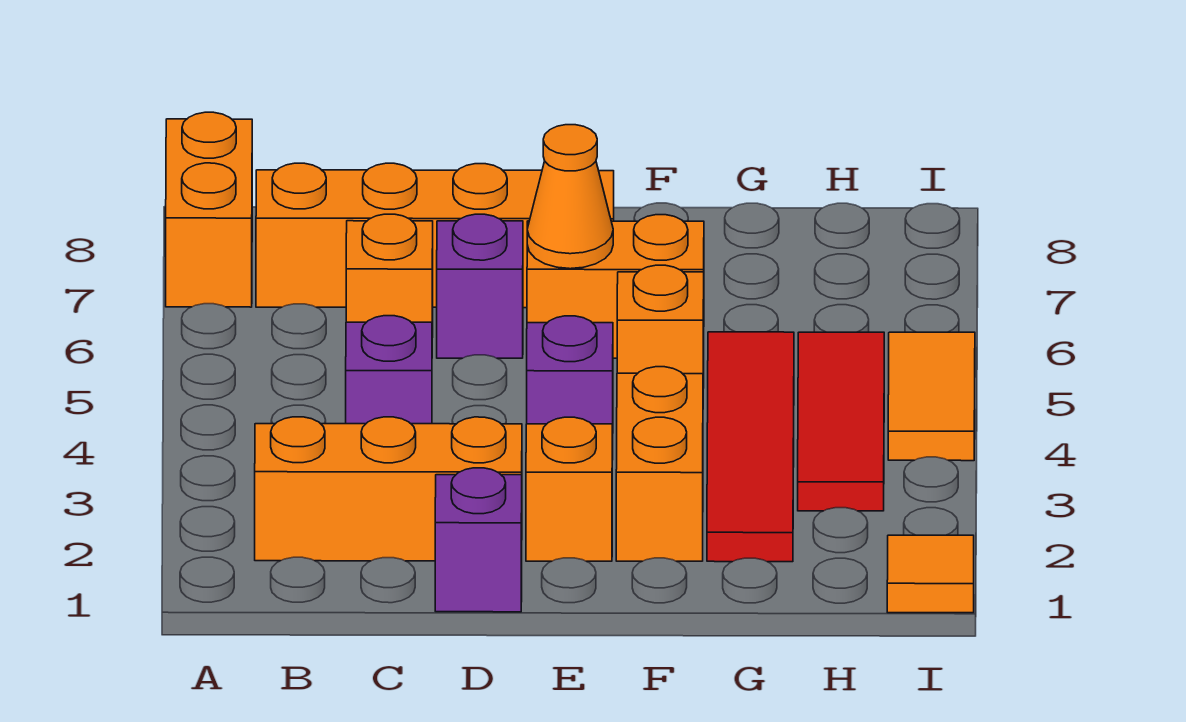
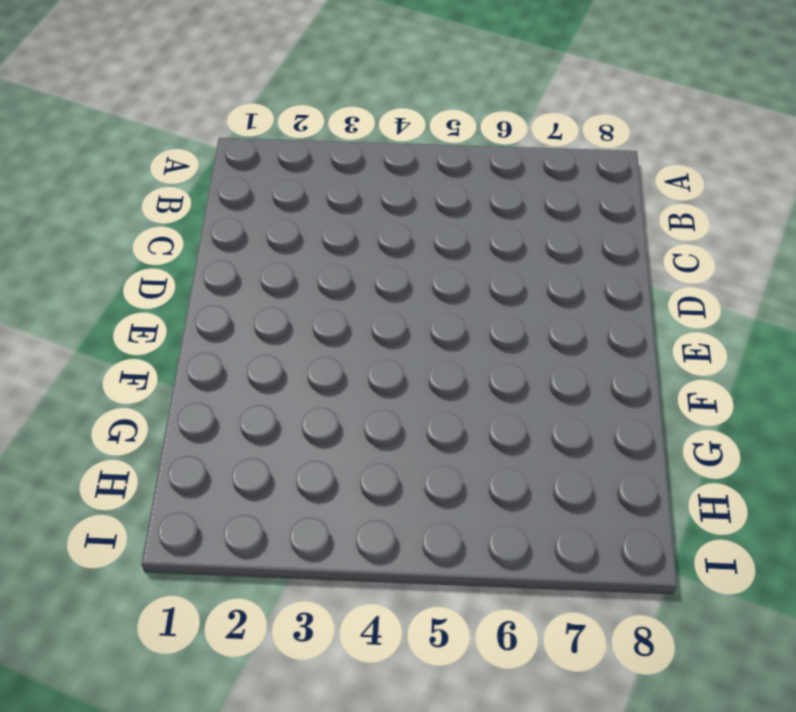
none -> orange 1x2 brick [166,112,252,307]
none -> orange 1x3 brick [255,417,522,561]
none -> orange 1x4 brick [256,163,614,308]

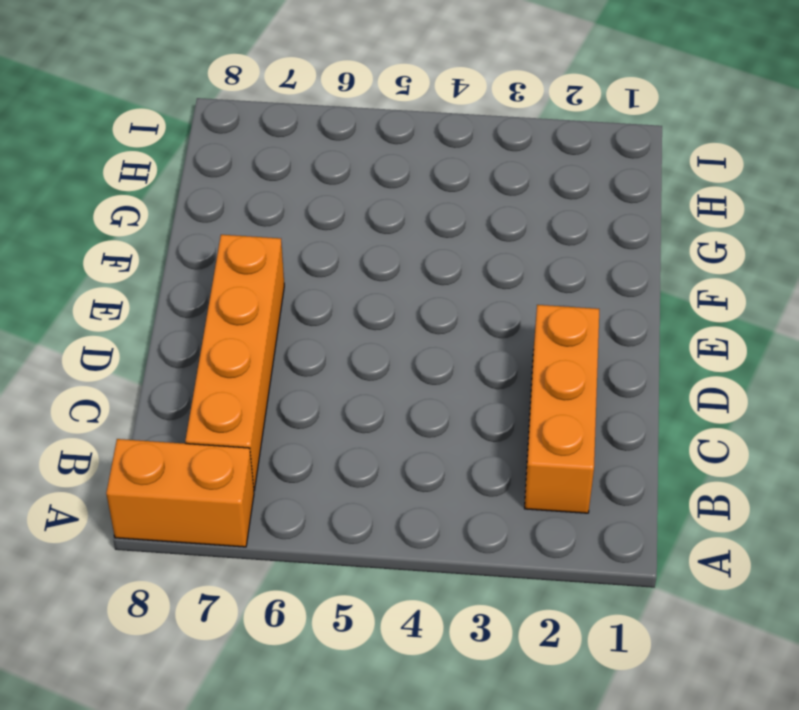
none -> purple 1x1 brick [346,316,432,424]
none -> orange 1x1 brick [346,214,433,337]
none -> purple 1x1 brick [435,468,522,612]

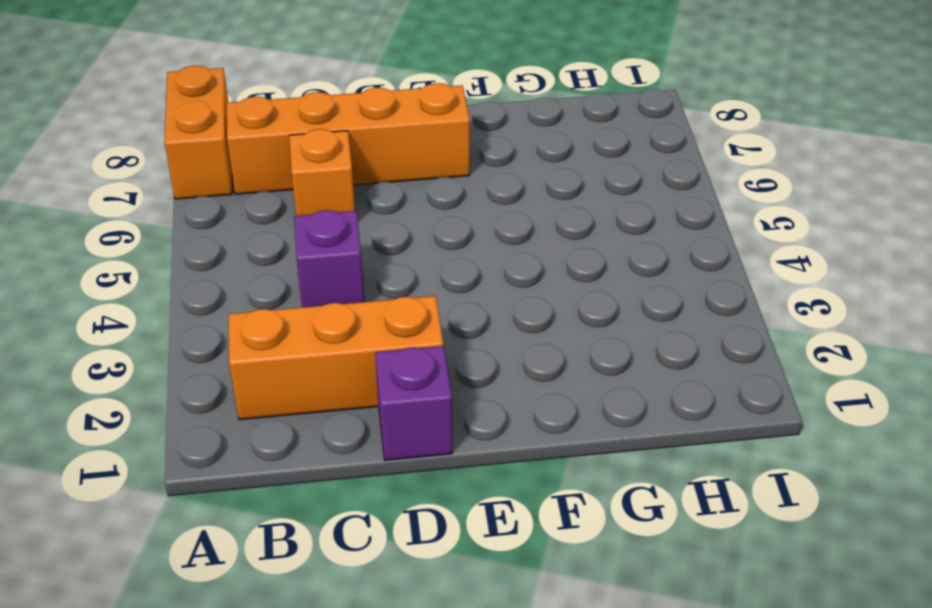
none -> purple 1x1 brick [437,214,523,358]
none -> orange 1x1 brick [526,417,612,561]
none -> purple 1x1 brick [527,316,613,460]

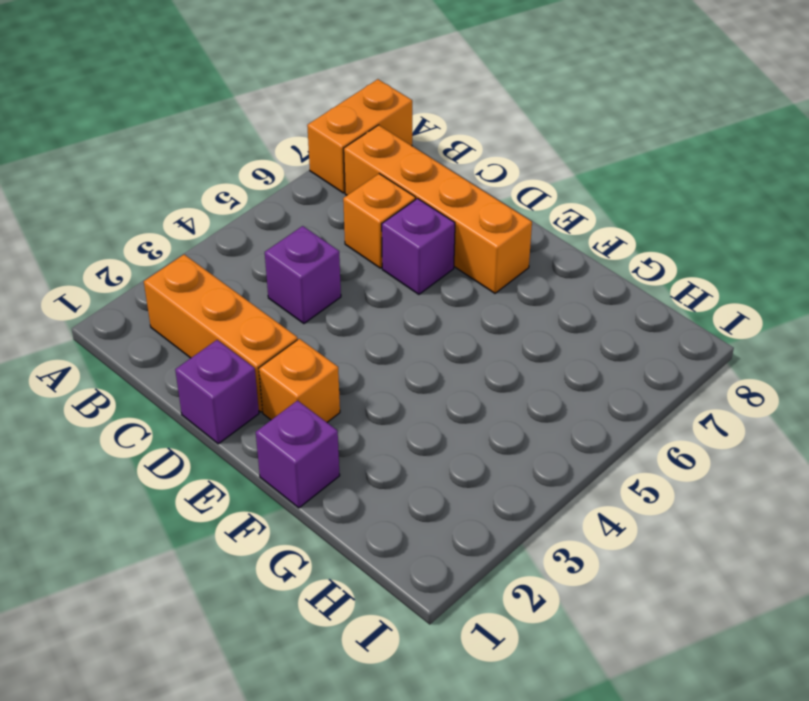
purple 1x1 brick [256,400,340,508] -> purple 1x1 brick moved to [527,316,613,460]
none -> orange 1x2 brick [527,215,704,358]
none -> orange 1x2 brick [616,367,703,561]
none -> orange 1x1 brick [617,265,704,388]

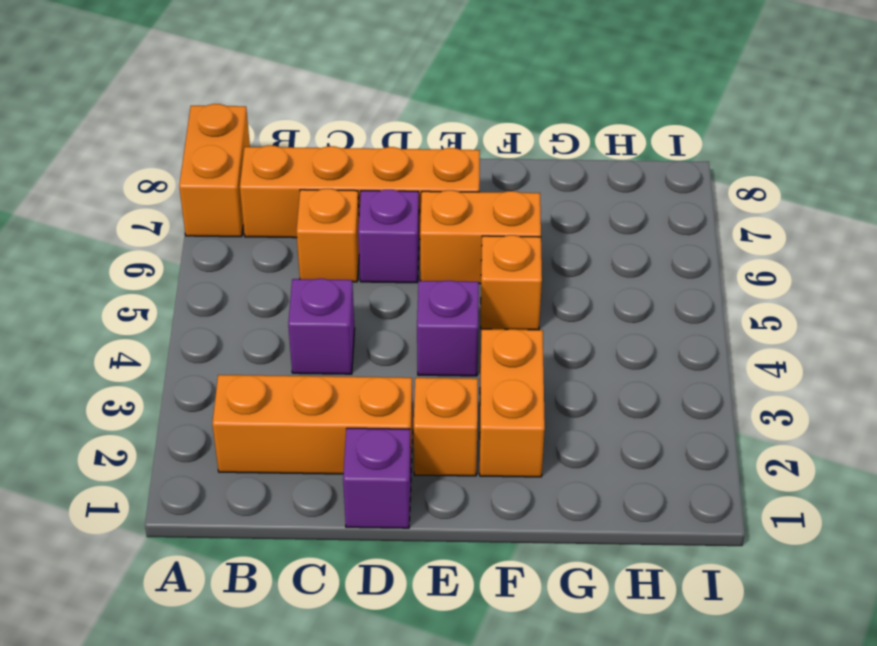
none -> red 1x4 tile [707,332,794,562]
none -> red 1x3 tile [798,332,884,511]
none -> orange 1x1 tile [887,535,974,613]

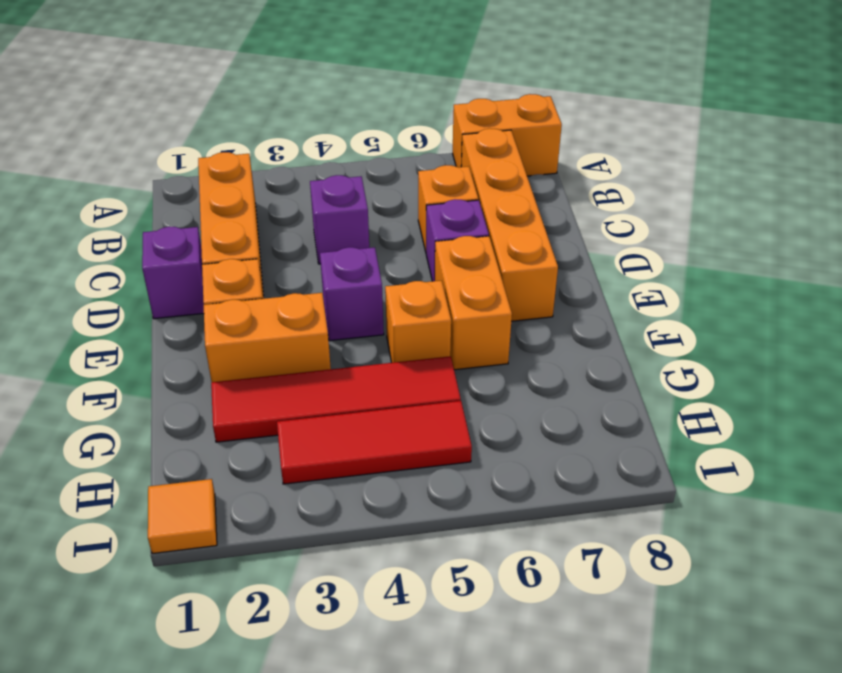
none -> orange 1x2 tile [888,332,975,461]
none -> orange 1x1 cone [527,125,613,269]

